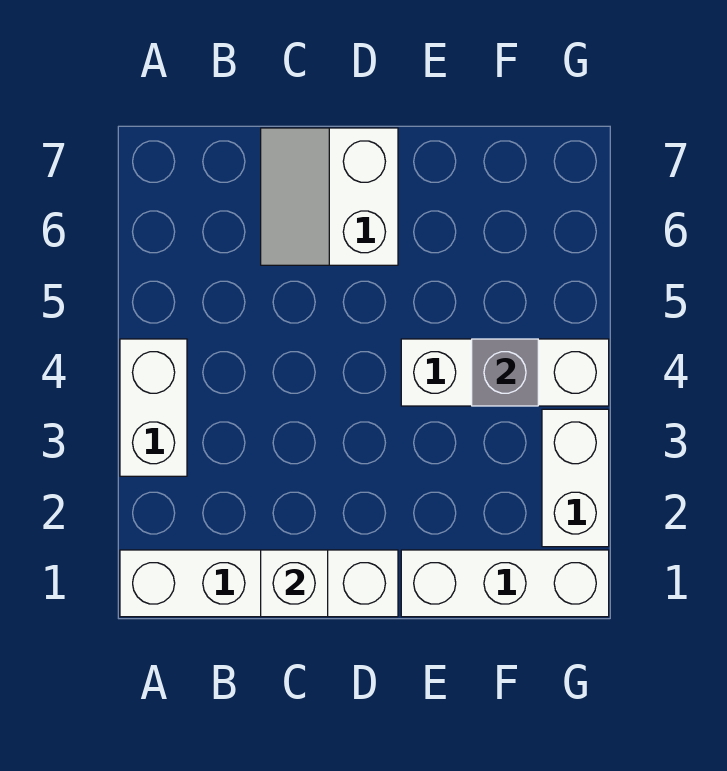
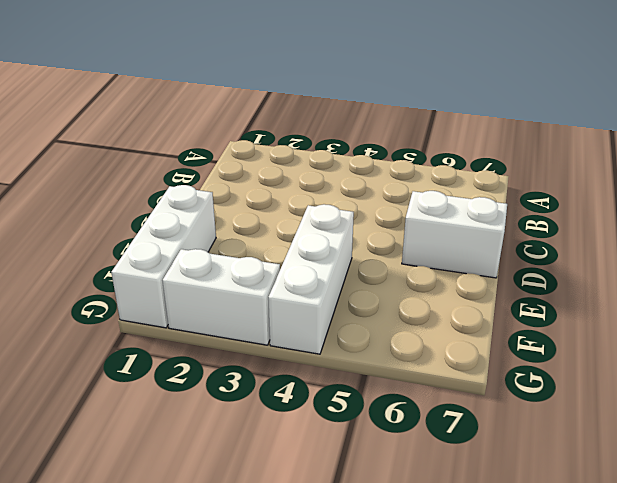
none -> white 1x4 brick [120,550,398,617]
none -> white 1x2 brick [120,339,187,476]

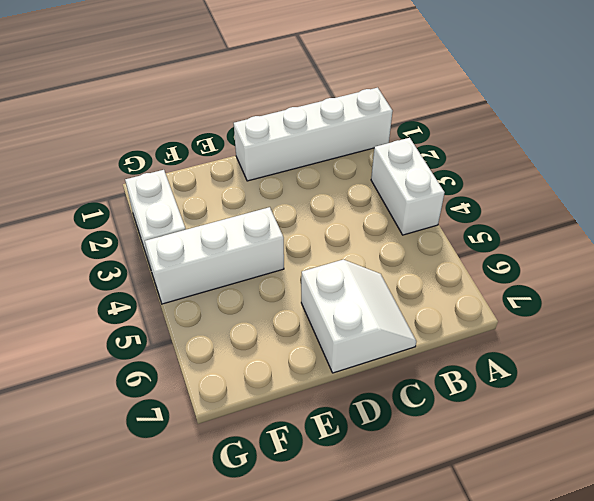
none -> white 1x3 brick [401,550,609,617]
none -> white 1x1 brick [261,550,328,617]

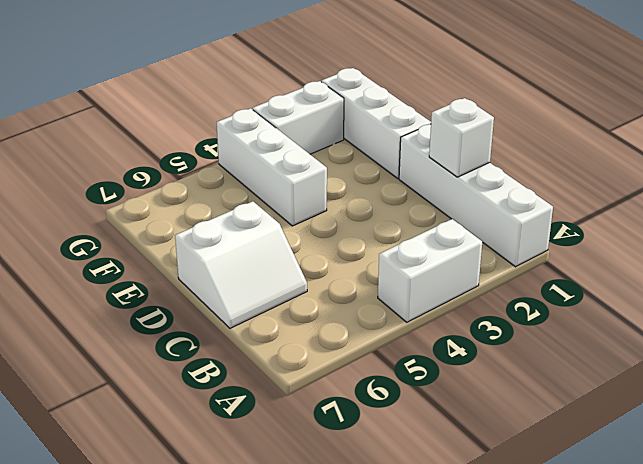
none -> grey 1x1 brick [472,339,538,406]

